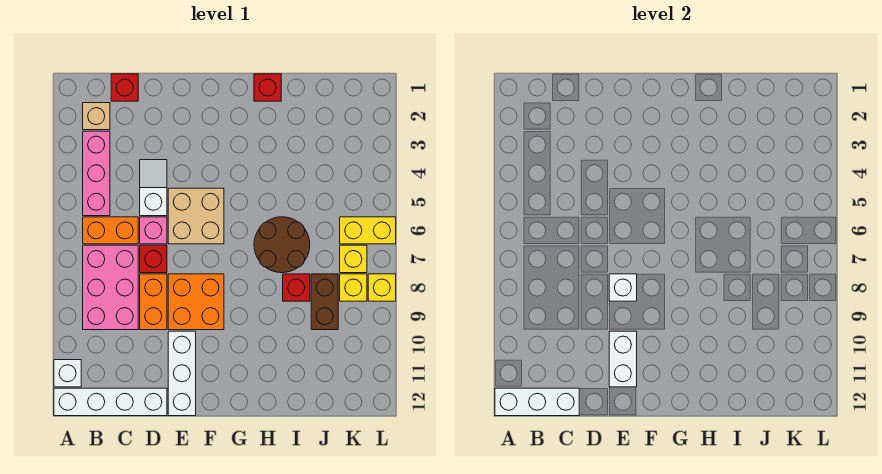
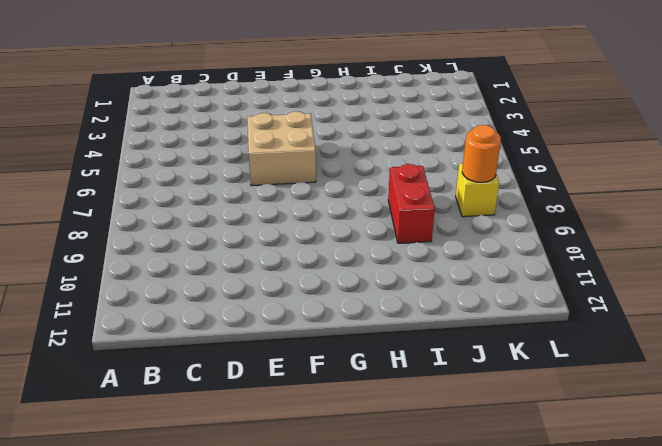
red 1x2 brick [388,164,435,243] -> red 1x1 brick [283,274,310,301]
orange 1x1 round brick [462,125,501,182] -> none
none -> white 1x1 brick [54,360,81,387]
none -> white 1x4 brick [54,388,167,416]
none -> tan 1x1 brick [83,103,110,130]

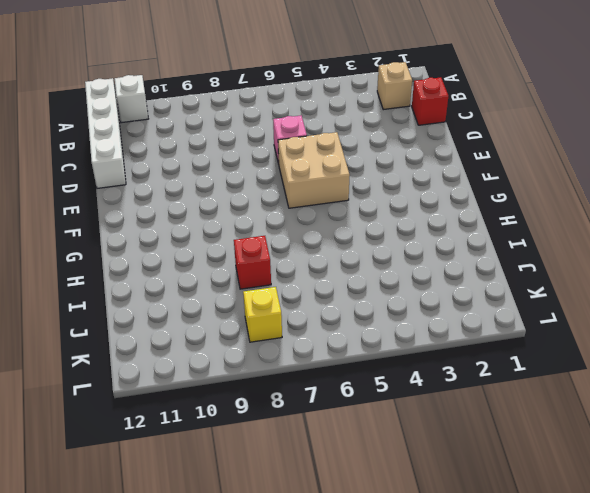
none -> pink 1x3 brick [83,131,110,216]
none -> orange 1x2 brick [83,217,138,244]
none -> pink 2x3 brick [83,245,138,330]

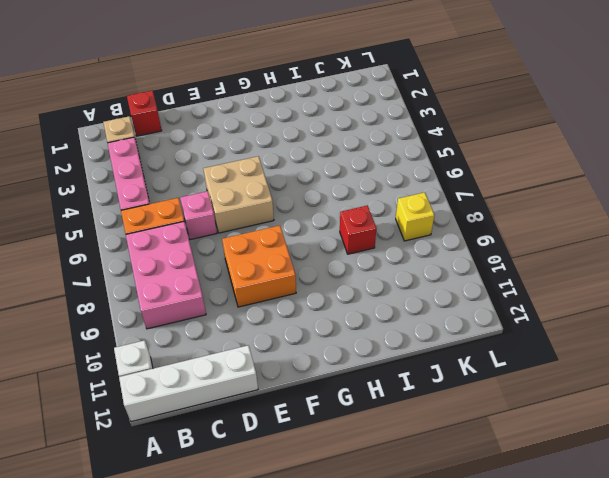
none -> white 1x2 slope [140,160,167,216]
none -> red 1x1 brick [140,245,167,273]
none -> orange 1x2 brick [140,274,167,330]

